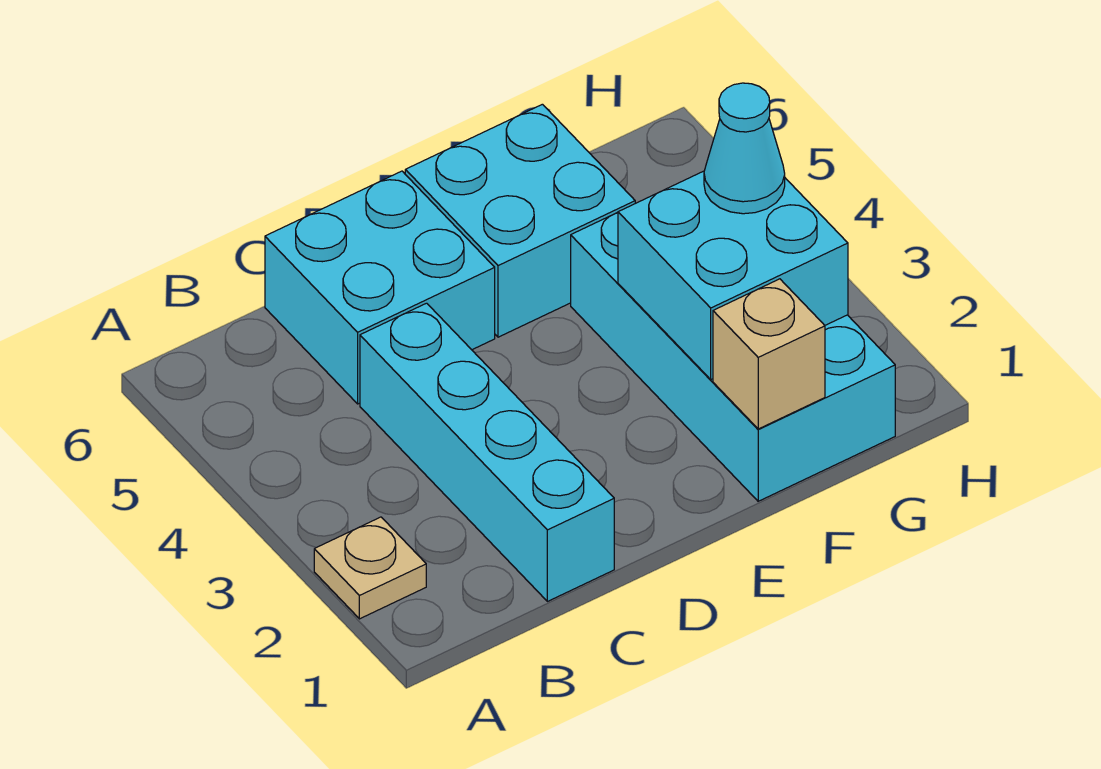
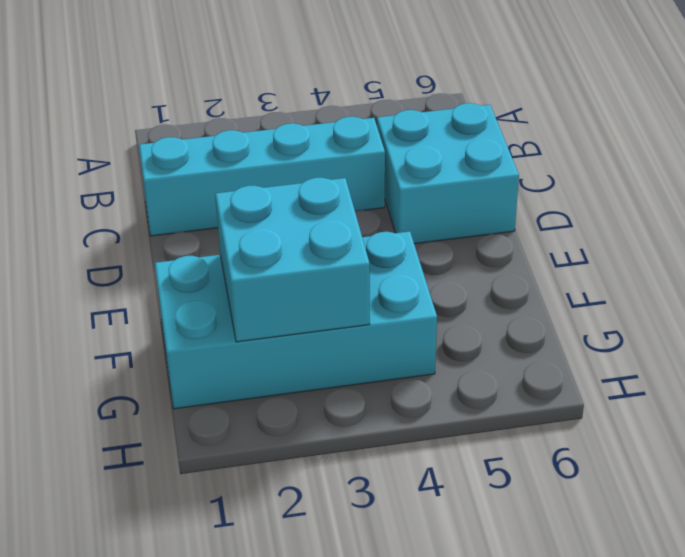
none -> tan 1x1 plate [314,517,426,619]
none -> cyan 2x2 brick [405,104,635,337]

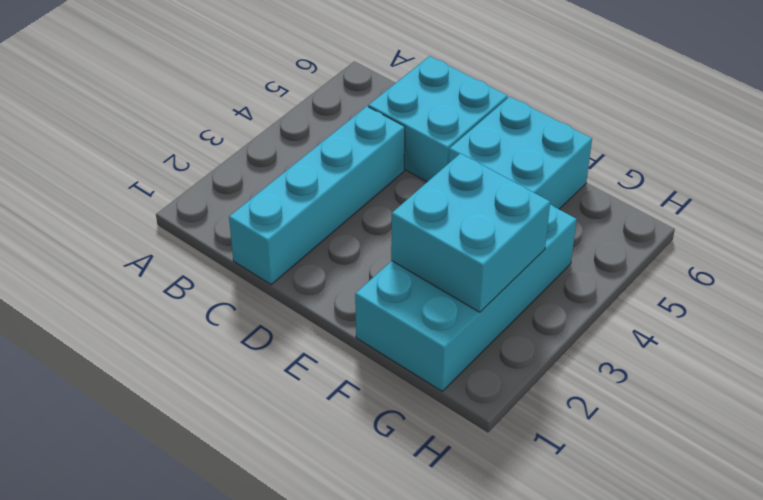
none -> tan 1x1 plate [314,517,426,619]
none -> tan 1x1 brick [713,279,825,429]

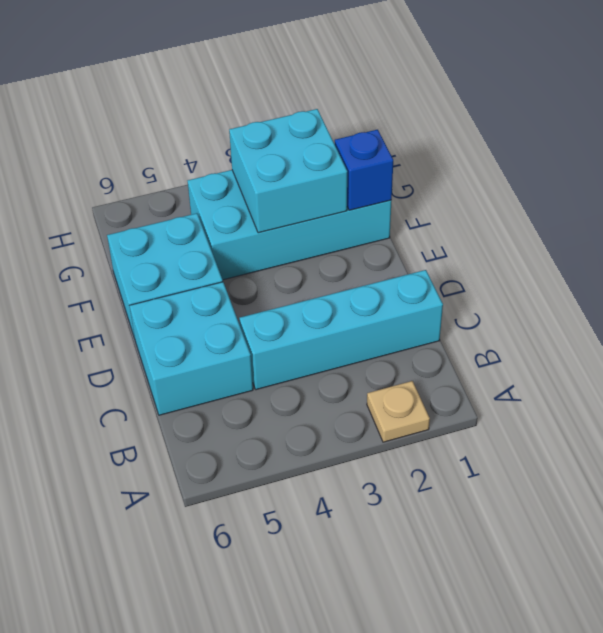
blue 1x1 brick [335,130,393,210] -> tan 1x1 brick [713,279,825,429]
none -> cyan 1x1 cone [704,83,785,214]

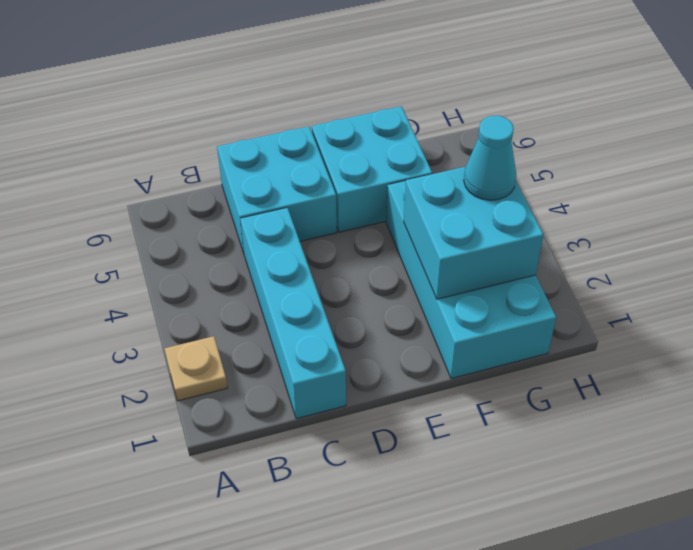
none -> tan 1x1 brick [713,279,825,429]

